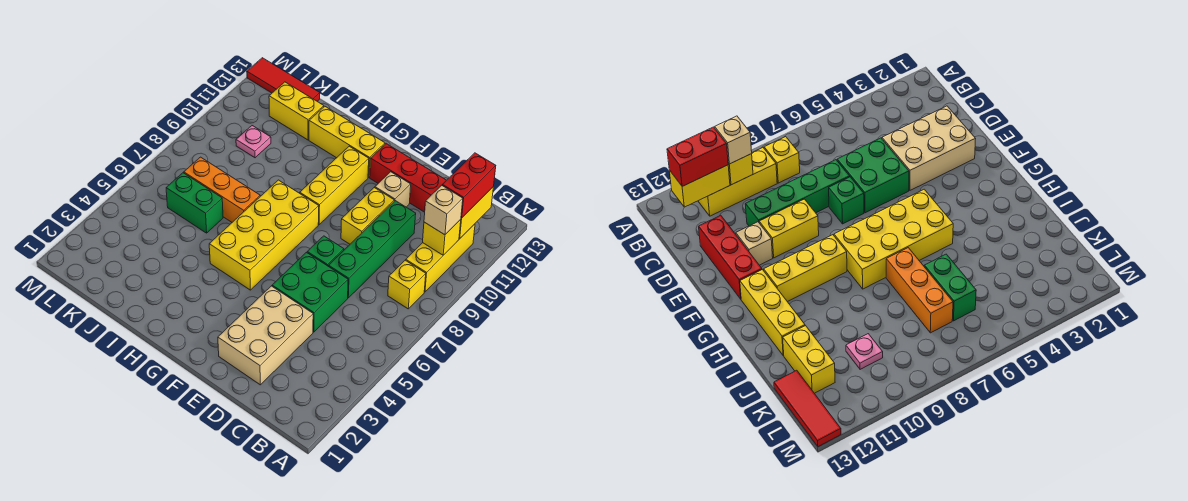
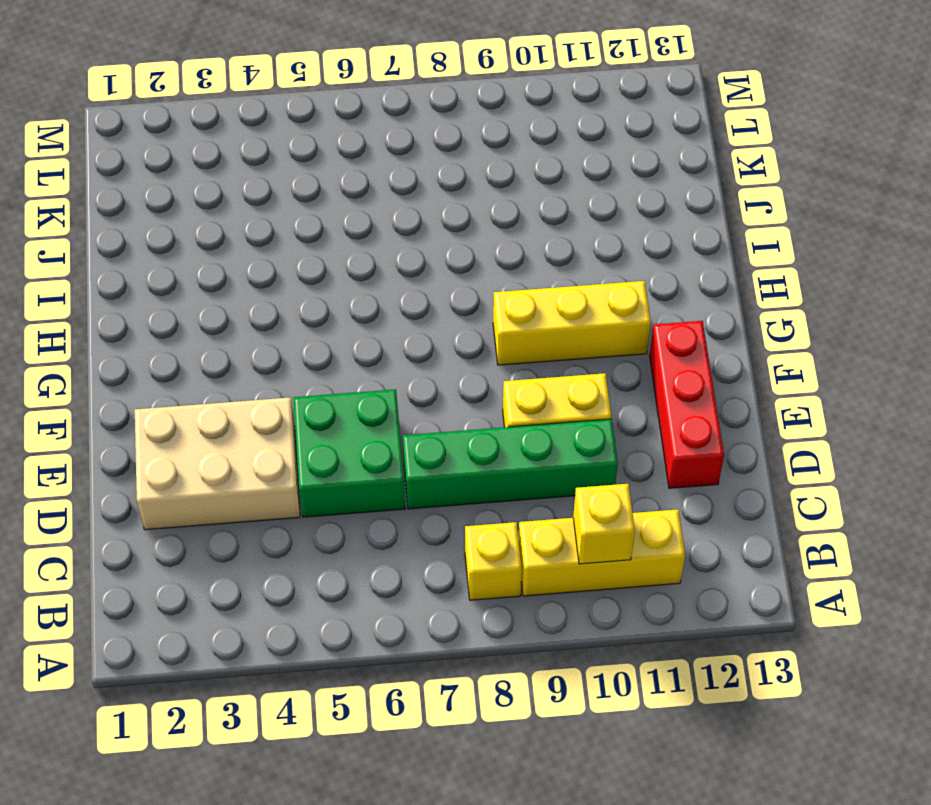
none -> green 1x1 brick [307,236,344,266]
none -> tan 1x1 brick [375,172,411,207]
none -> yellow 2x4 brick [209,180,319,290]

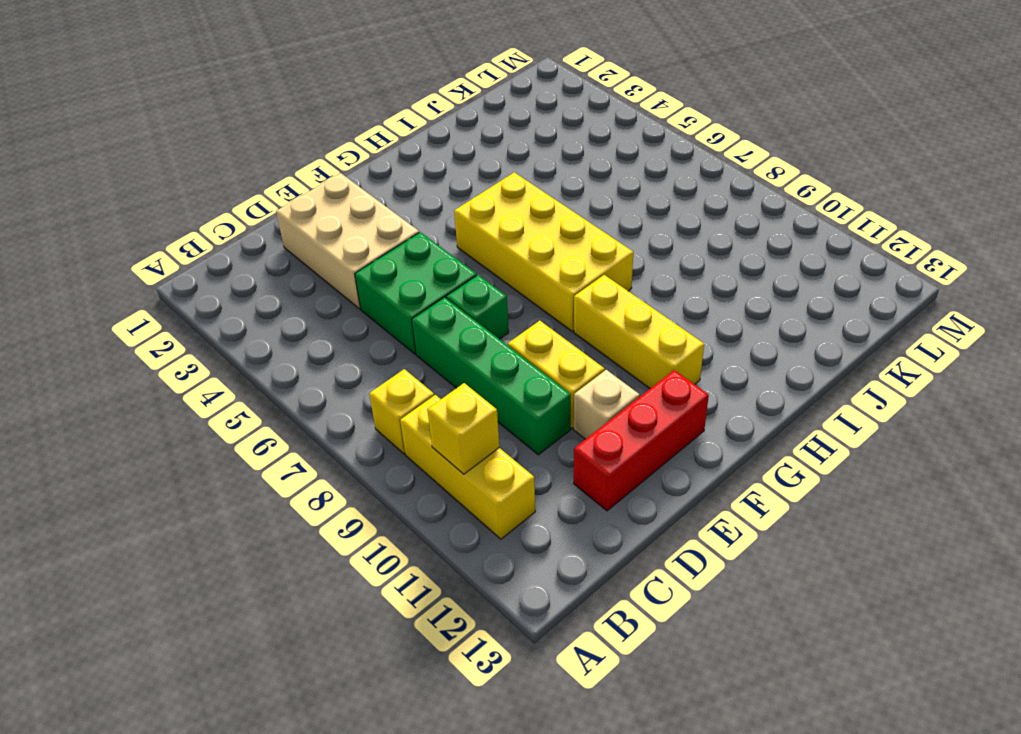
none -> yellow 1x3 brick [309,106,385,177]
none -> orange 1x3 brick [184,157,260,222]
none -> green 1x2 brick [166,173,223,233]

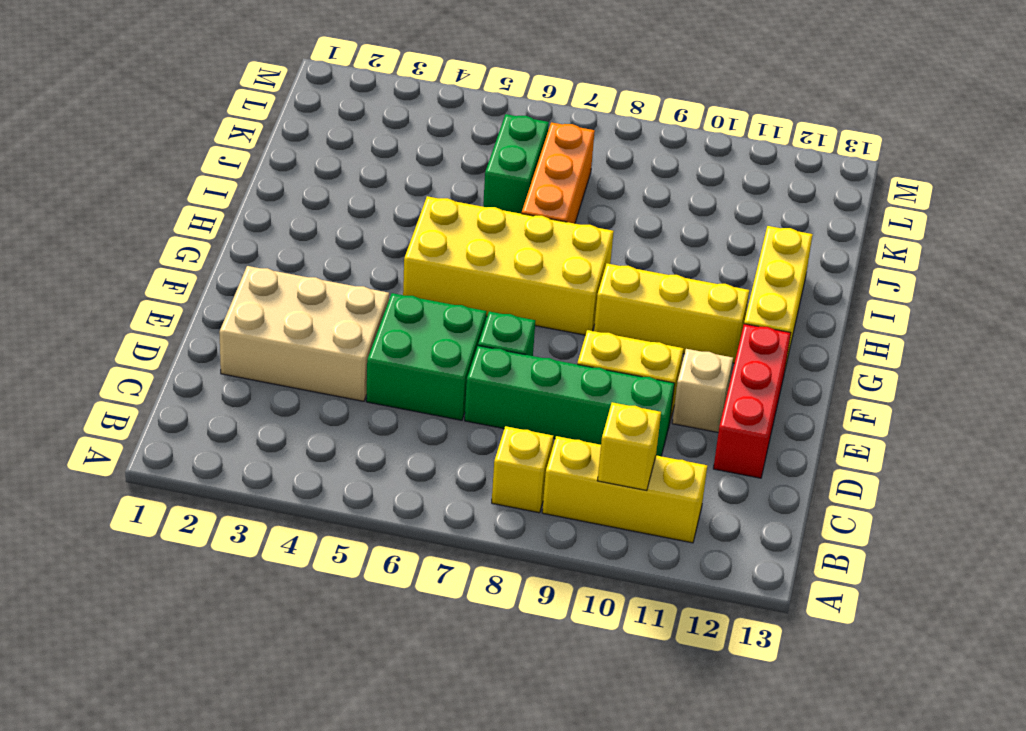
none -> yellow 1x2 brick [269,82,324,140]
none -> pink 1x1 plate [236,126,271,158]
none -> red 1x3 tile [247,58,320,101]

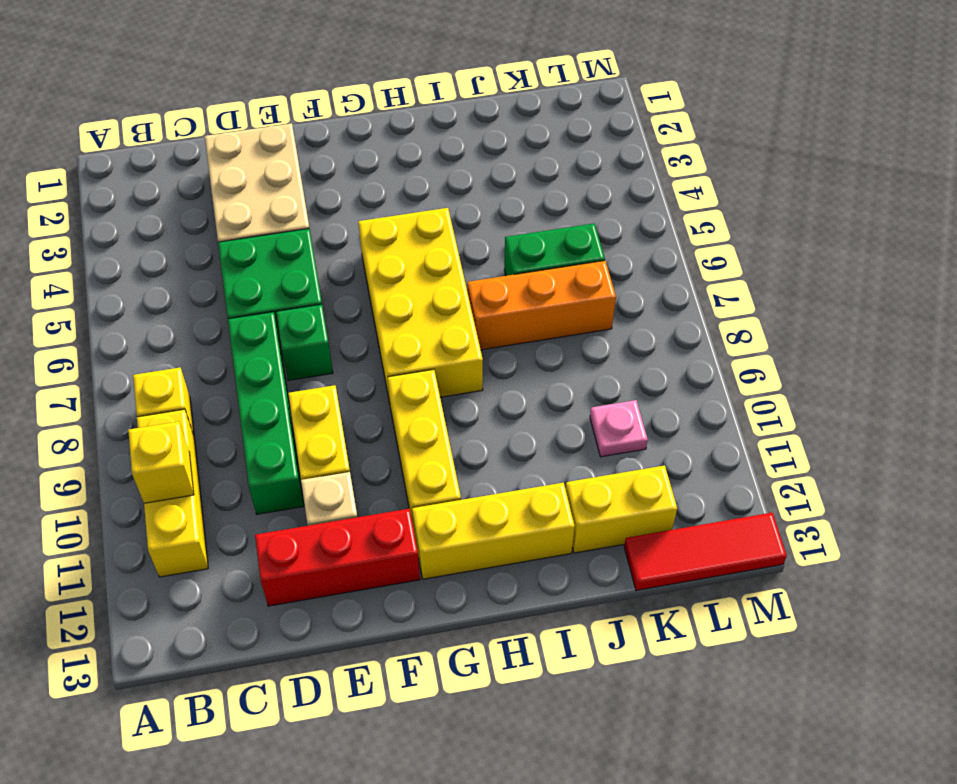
none -> yellow 1x2 brick [459,187,493,239]
none -> tan 1x1 brick [424,185,463,235]
none -> red 1x2 brick [442,153,496,218]

